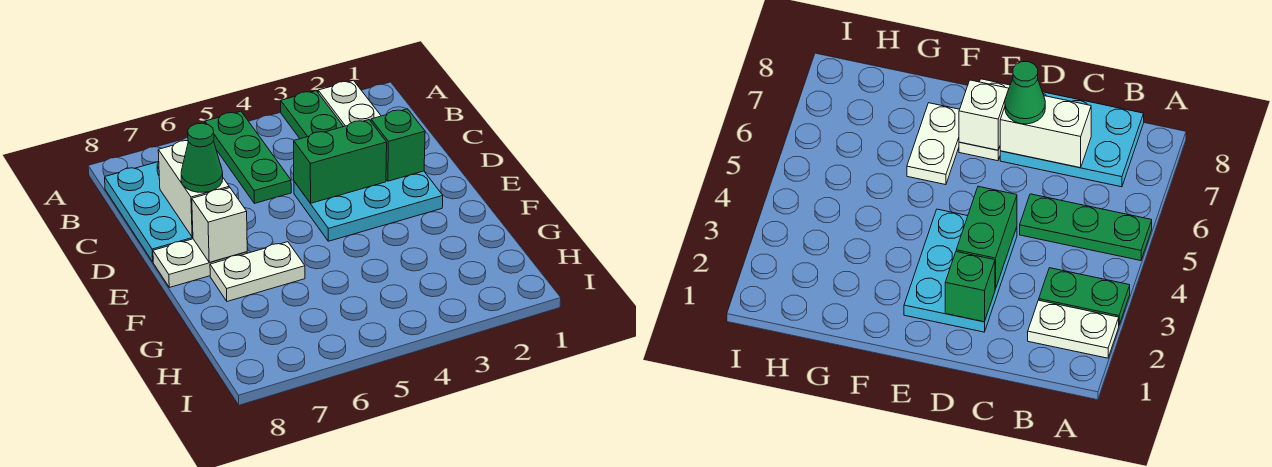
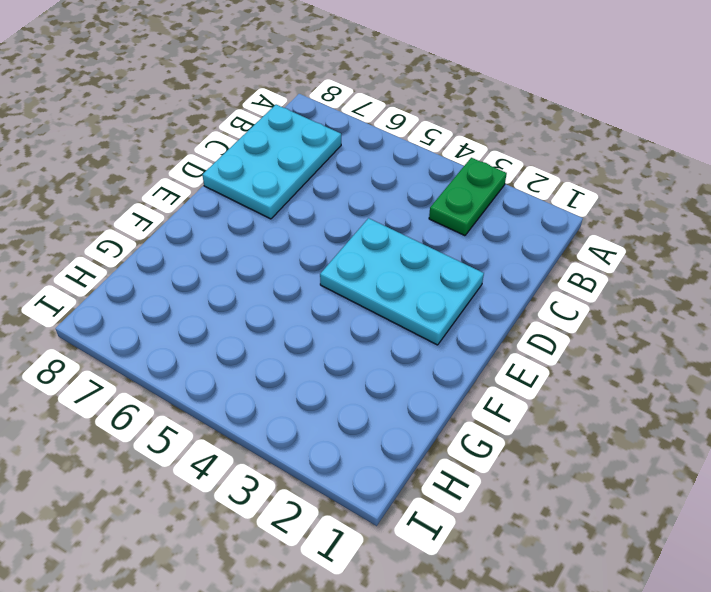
none -> white 1x2 plate [318,80,381,126]
none -> green 1x3 plate [205,111,291,203]
none -> white 1x2 plate [153,239,247,287]

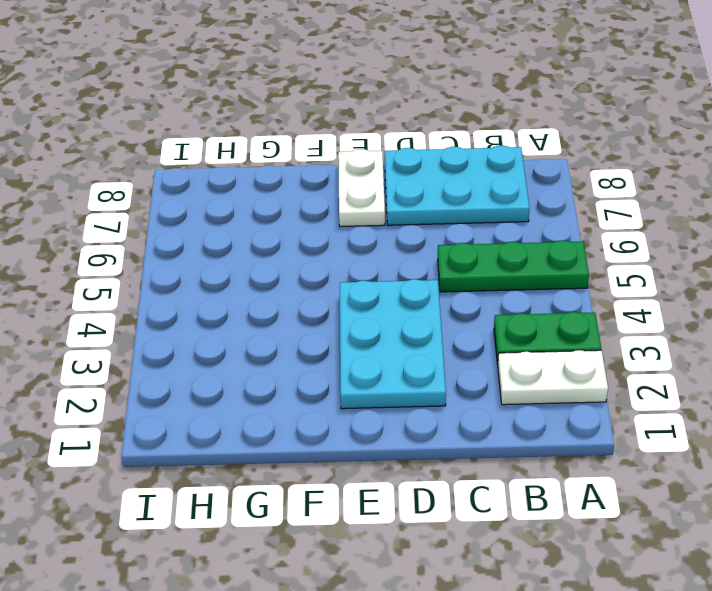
none -> white 1x2 plate [210,242,305,301]
none -> white 1x2 brick [158,141,229,237]
none -> green 1x1 brick [371,109,425,181]

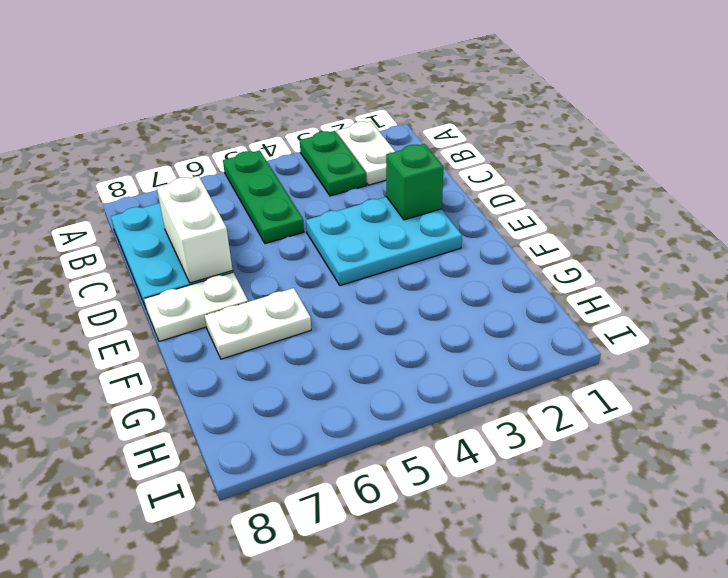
none -> green 1x2 brick [294,120,387,203]
none -> white 1x1 brick [192,188,247,262]
none -> green 1x1 cone [181,123,223,192]

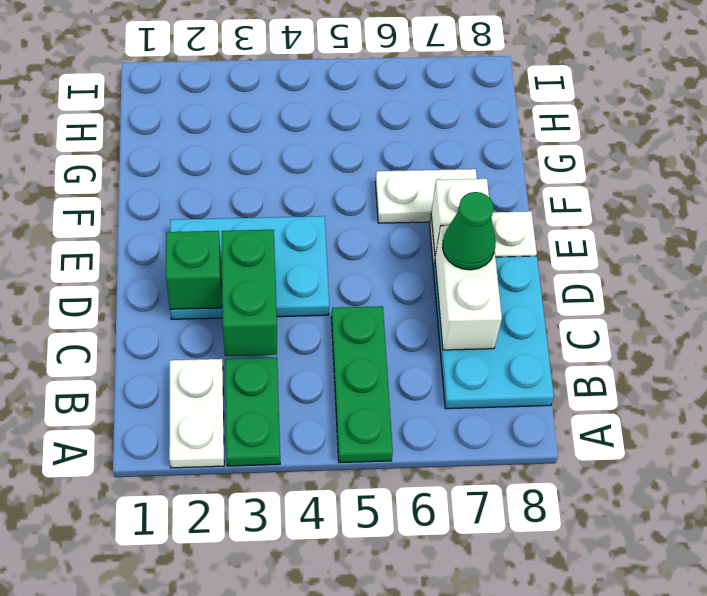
green 1x2 brick [222,230,277,356] -> green 1x2 brick turned to [294,120,387,203]

